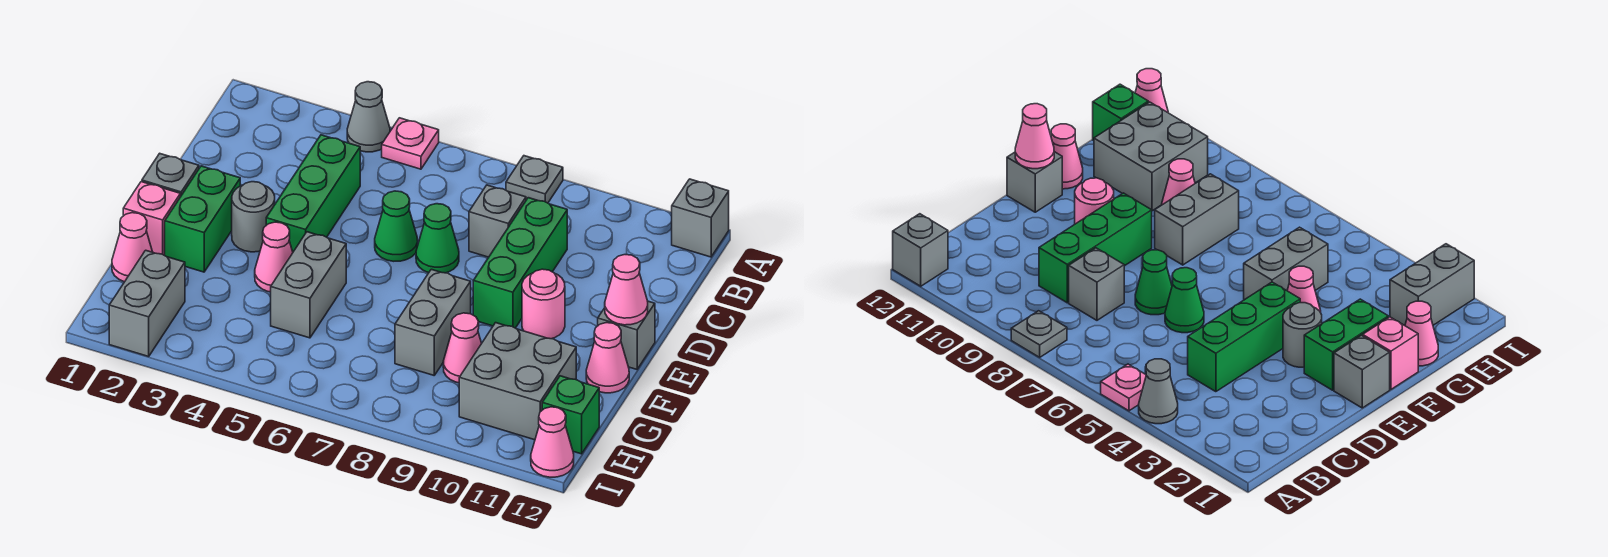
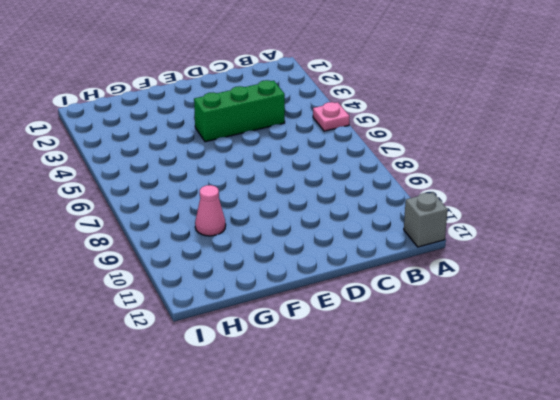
none -> grey 1x1 cone [347,82,390,152]
none -> grey 1x1 plate [506,156,563,203]
none -> grey 1x1 brick [469,185,526,257]

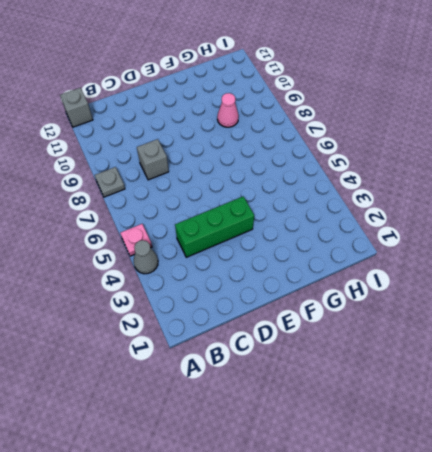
none -> green 1x3 brick [473,198,567,328]
none -> green 1x1 cone [375,191,418,261]
none -> green 1x1 cone [416,204,459,273]

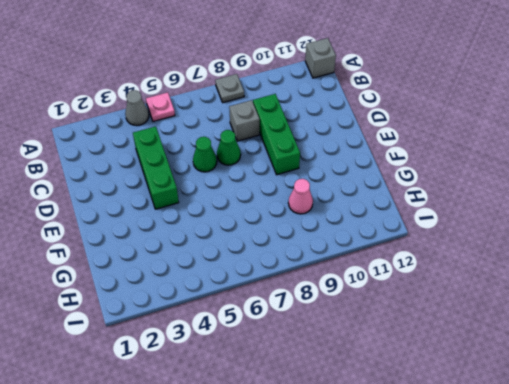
none -> grey 1x1 brick [142,153,199,197]
none -> green 1x2 brick [165,166,240,272]
none -> grey 1x1 round brick [232,182,275,252]

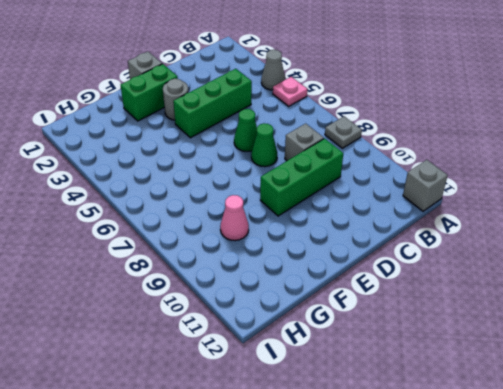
none -> pink 1x1 round brick [522,269,565,339]
none -> grey 1x1 brick [598,301,655,369]
none -> pink 1x1 brick [123,182,180,255]

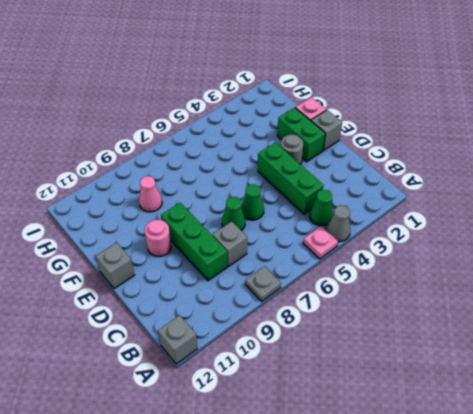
green 1x1 cone [310,190,333,226] -> none
none -> pink 1x1 cone [255,222,293,292]
none -> grey 1x2 brick [271,232,346,338]
none -> grey 1x2 brick [395,269,471,375]

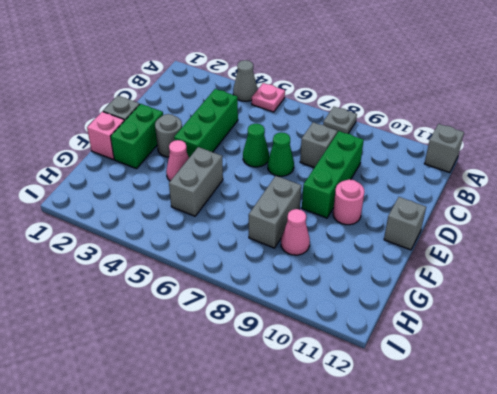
none -> pink 1x1 cone [586,323,629,393]
none -> pink 1x1 cone [112,213,152,282]
none -> grey 2x2 brick [459,323,576,440]

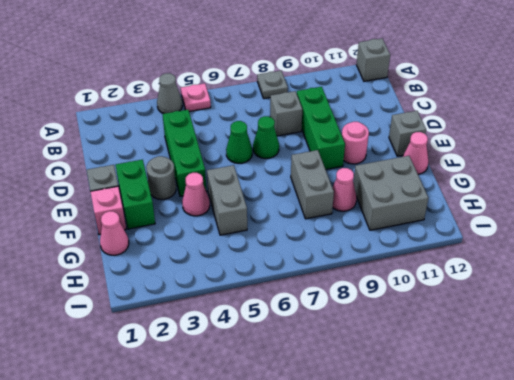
none -> grey 1x2 brick [109,250,185,356]
none -> green 1x1 brick [542,376,599,454]
none -> pink 1x1 cone [531,407,574,477]

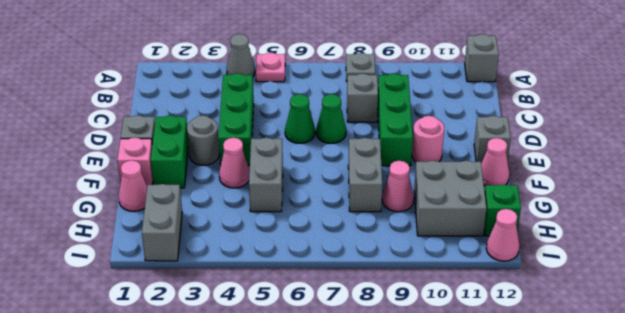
none -> pink 1x1 cone [605,255,648,325]

